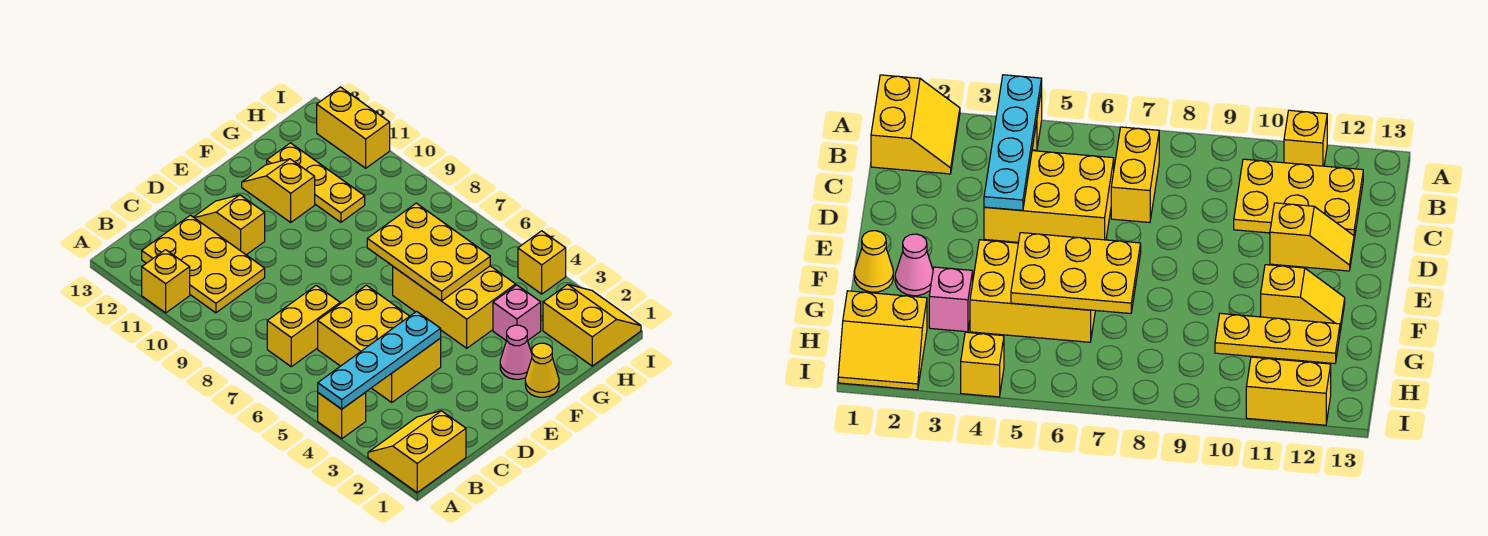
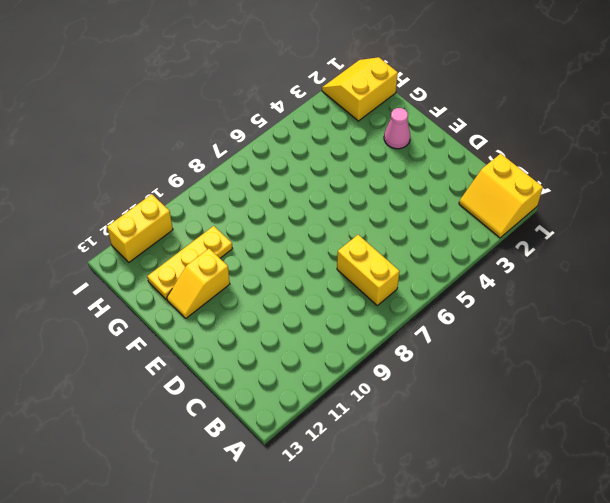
none -> yellow 1x1 brick [318,392,366,439]
none -> yellow 1x1 brick [142,250,190,313]
none -> yellow 2x3 plate [142,215,265,313]

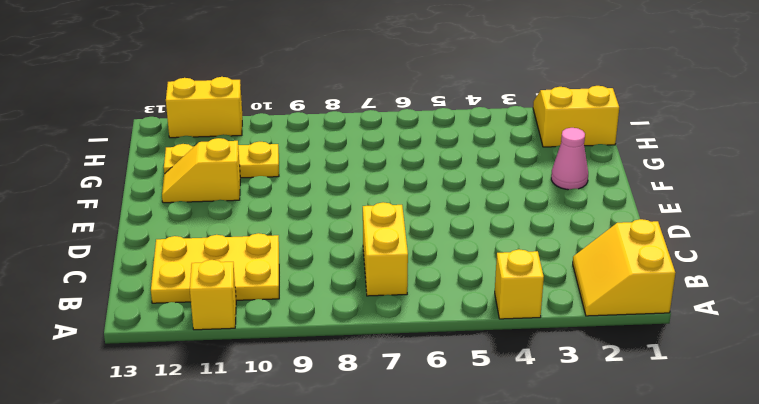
none -> yellow 2x3 brick [318,285,441,402]
none -> yellow 1x2 slope [194,195,265,255]
none -> yellow 1x1 cone [525,343,559,397]

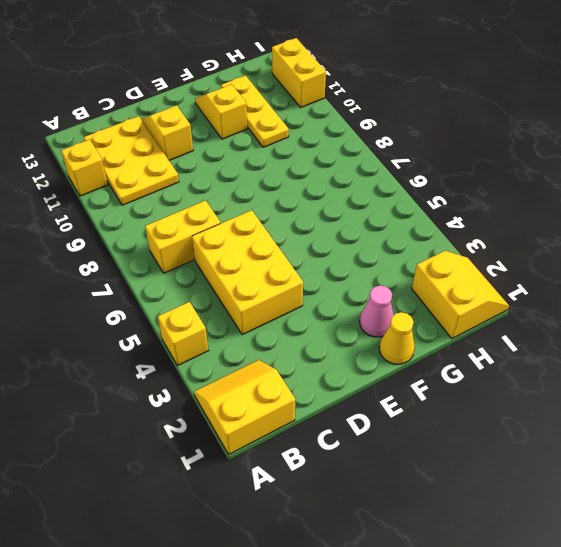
none -> yellow 2x3 brick [393,266,516,348]
none -> pink 1x1 brick [493,285,541,340]
none -> yellow 1x1 brick [518,231,566,294]

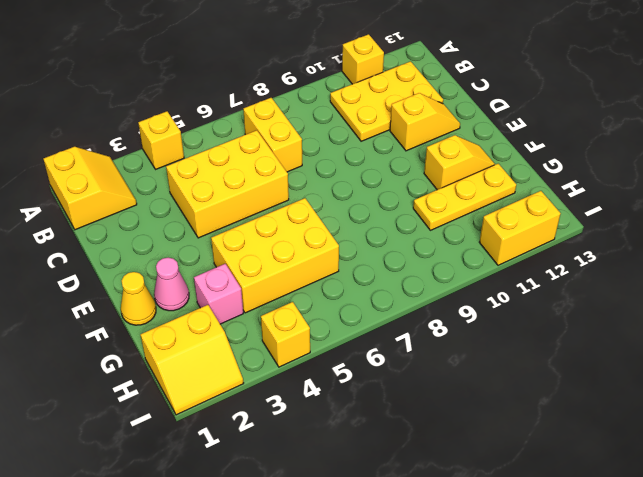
none -> cyan 1x4 plate [318,311,441,409]
none -> yellow 2x3 plate [367,203,490,301]

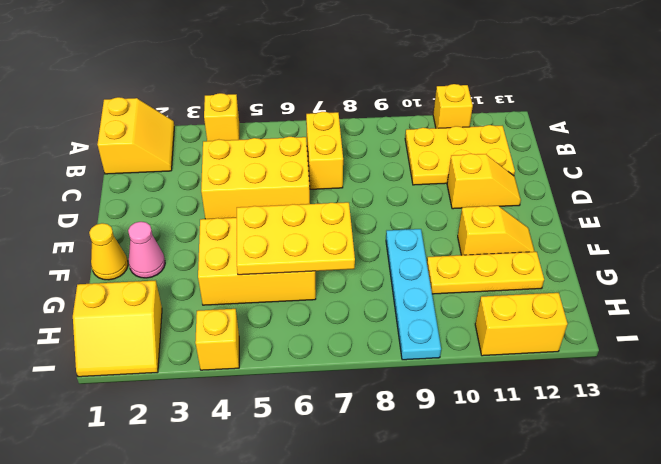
cyan 1x4 plate [386,229,441,360] -> cyan 1x4 plate moved to [318,311,441,409]
none -> pink 1x1 brick [493,285,541,340]

